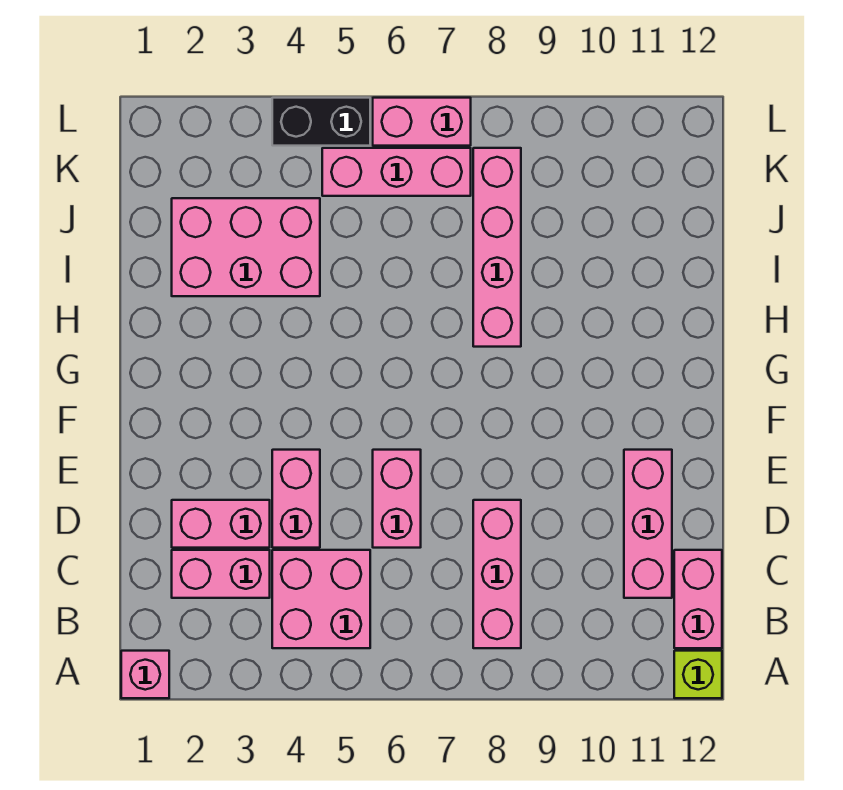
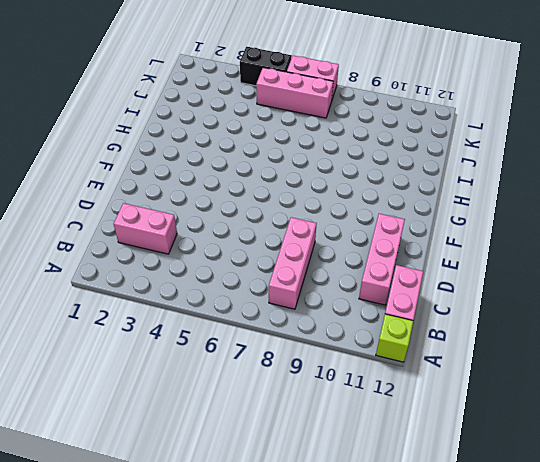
none -> pink 1x1 brick [121,651,169,698]
none -> pink 2x2 brick [272,550,370,648]
none -> pink 1x2 brick [172,500,270,548]

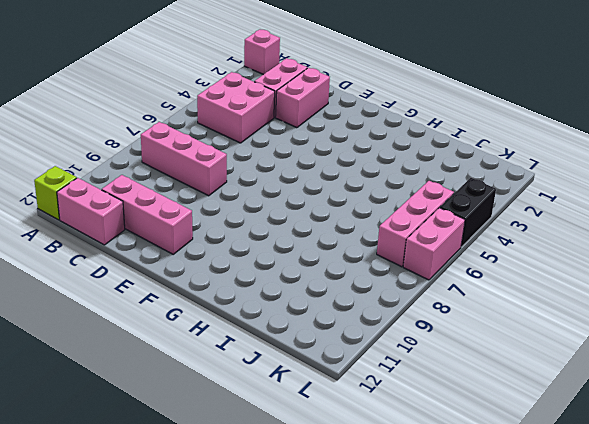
none -> pink 1x2 brick [272,450,320,548]
none -> pink 1x2 brick [373,450,421,548]
none -> pink 1x4 brick [473,148,521,347]

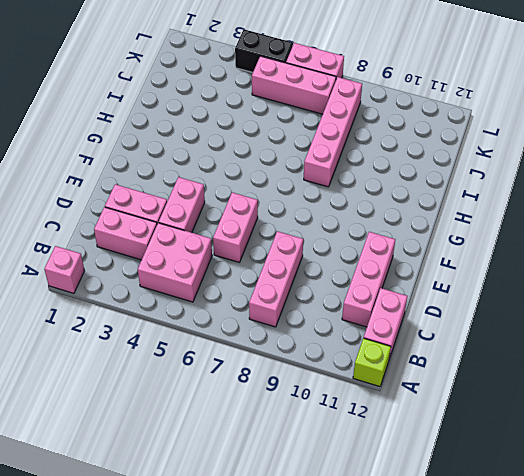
none -> pink 2x3 brick [172,198,320,296]

